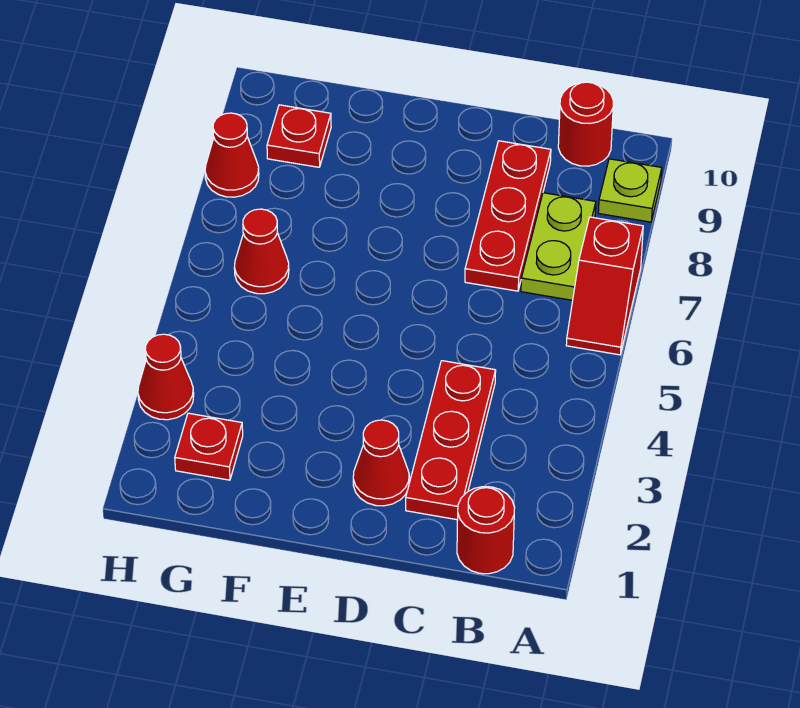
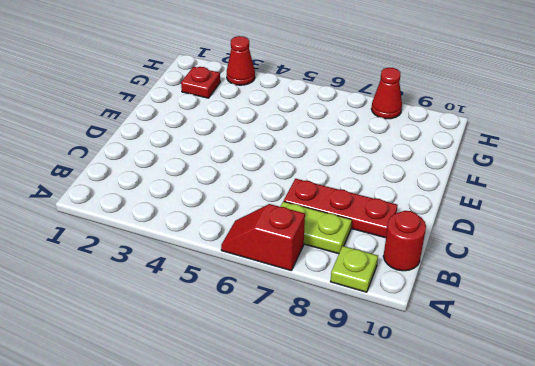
none -> red 1x1 round brick [457,487,515,574]
none -> red 1x3 plate [406,361,496,520]
none -> red 1x1 cone [353,420,409,506]

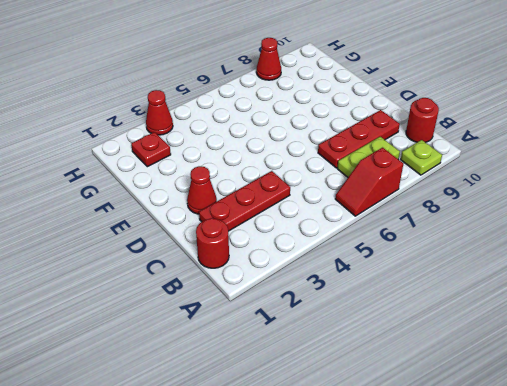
none -> red 1x1 cone [234,209,289,294]
none -> red 1x1 plate [267,105,331,167]

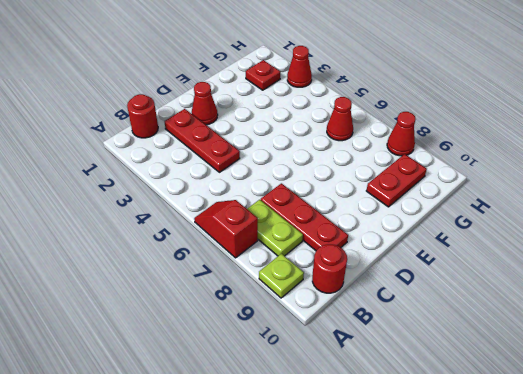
red 1x2 plate [366,154,427,207] -> red 1x1 plate [267,105,331,167]

